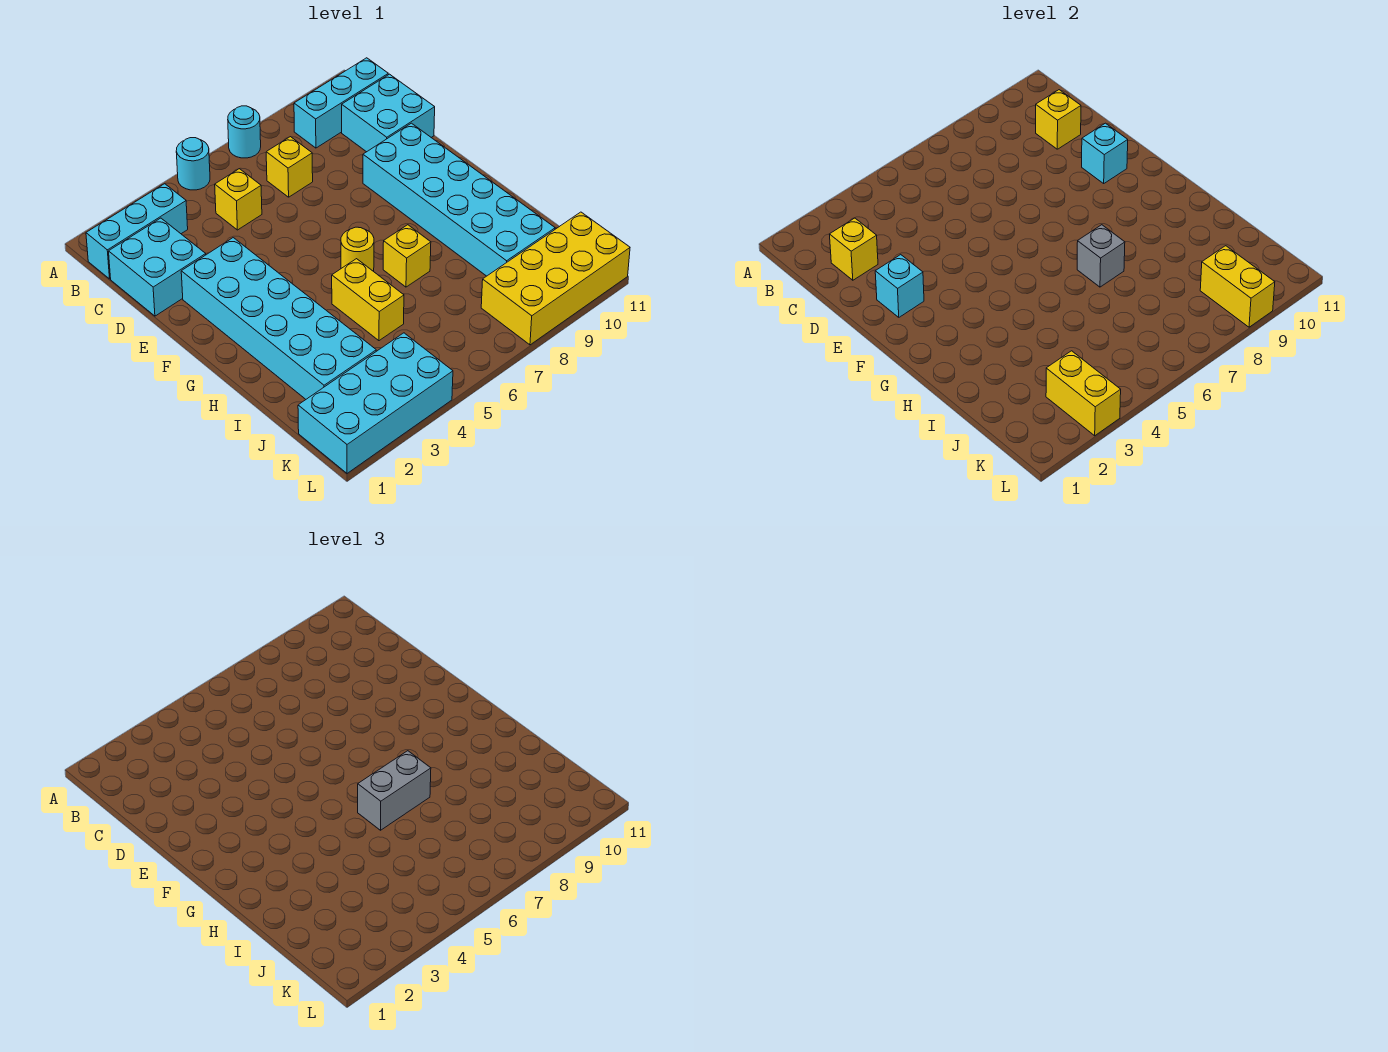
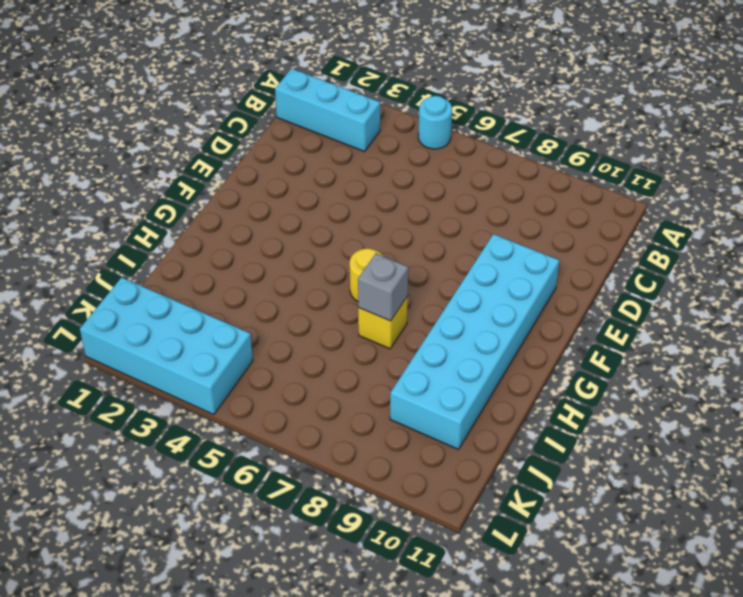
none -> cyan 1x1 round brick [228,106,261,158]
none -> cyan 1x3 brick [294,58,388,148]
none -> cyan 2x2 brick [109,218,206,316]

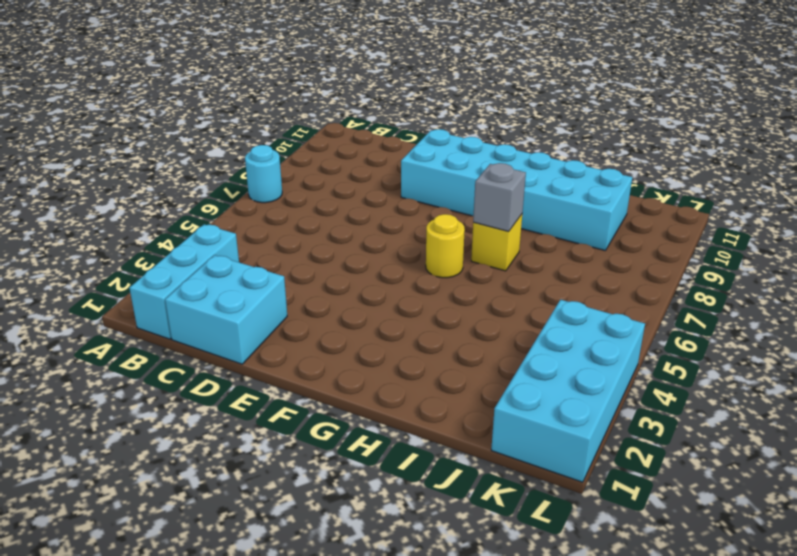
none -> cyan 1x1 round brick [176,138,210,190]
none -> cyan 1x3 brick [294,58,388,148]
none -> yellow 1x1 brick [215,169,262,230]

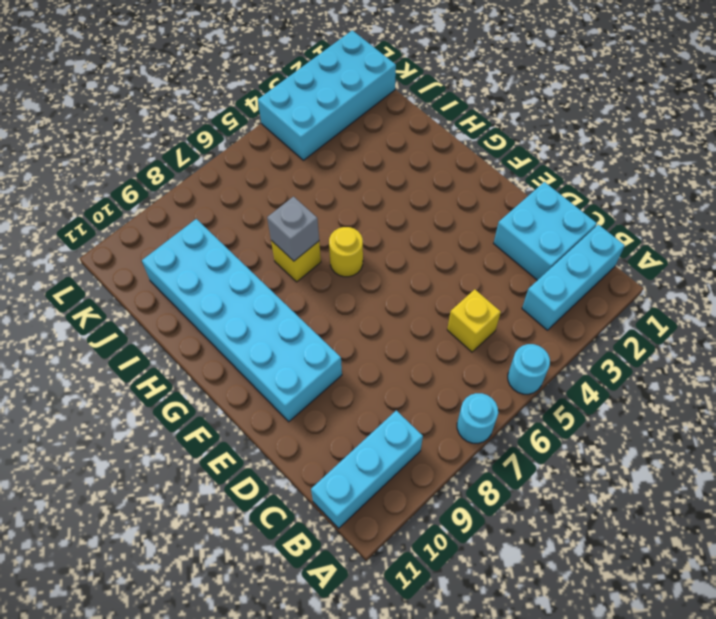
none -> yellow 1x1 brick [266,137,313,197]
none -> cyan 2x2 brick [342,74,435,152]
none -> cyan 2x6 brick [181,238,376,399]

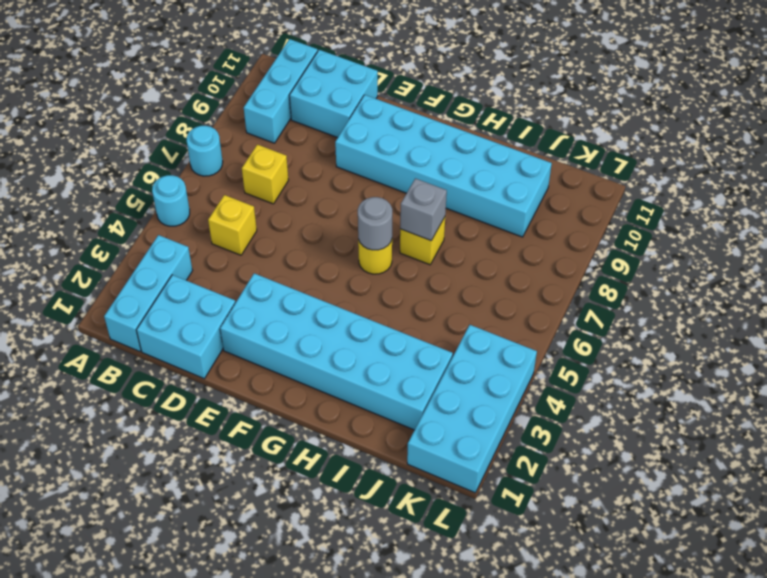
grey 1x1 round brick [358,197,392,250] -> none
none -> yellow 1x2 brick [332,259,404,341]
none -> yellow 2x4 brick [481,212,630,345]
none -> yellow 1x1 brick [829,218,878,280]

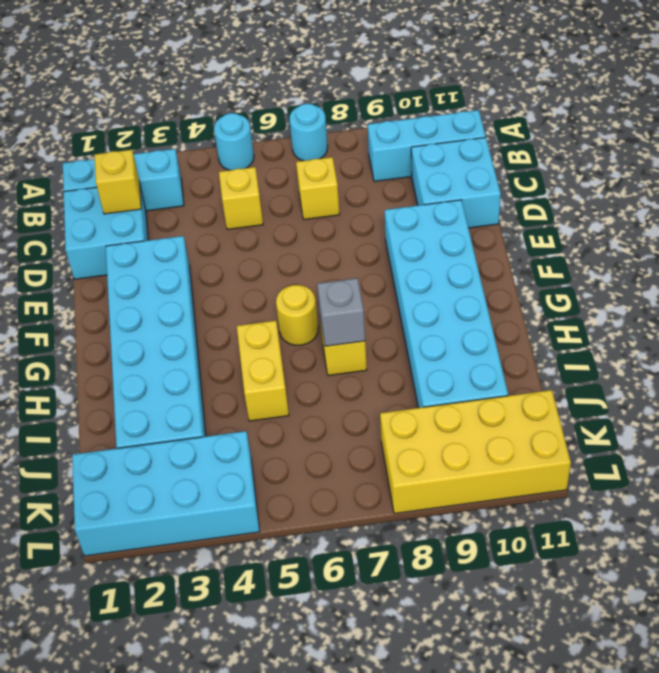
none -> yellow 1x1 brick [1036,90,1081,149]
none -> cyan 1x1 brick [875,255,924,317]
none -> cyan 1x1 brick [1082,123,1128,183]

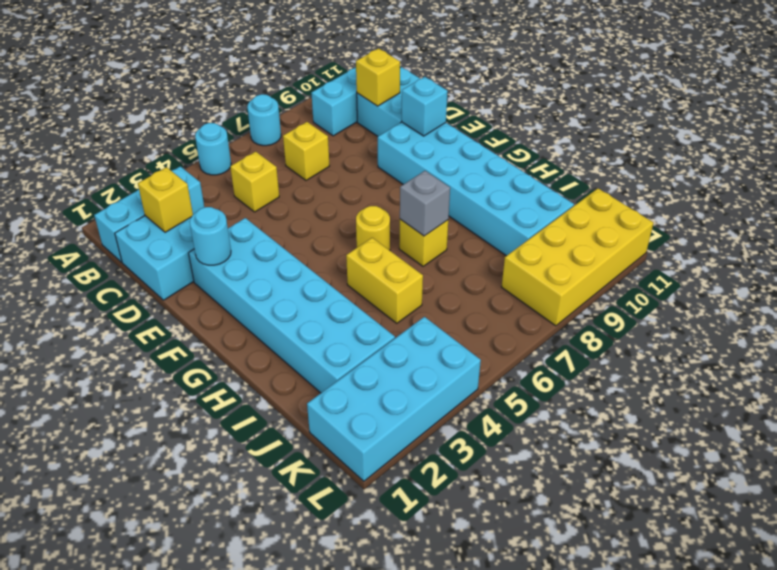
cyan 1x1 round brick [190,207,231,265] -> cyan 1x1 brick [875,255,924,317]
none -> yellow 1x2 brick [1046,351,1121,436]
none -> yellow 1x2 brick [1200,246,1275,327]
none -> grey 1x2 brick [358,751,431,830]

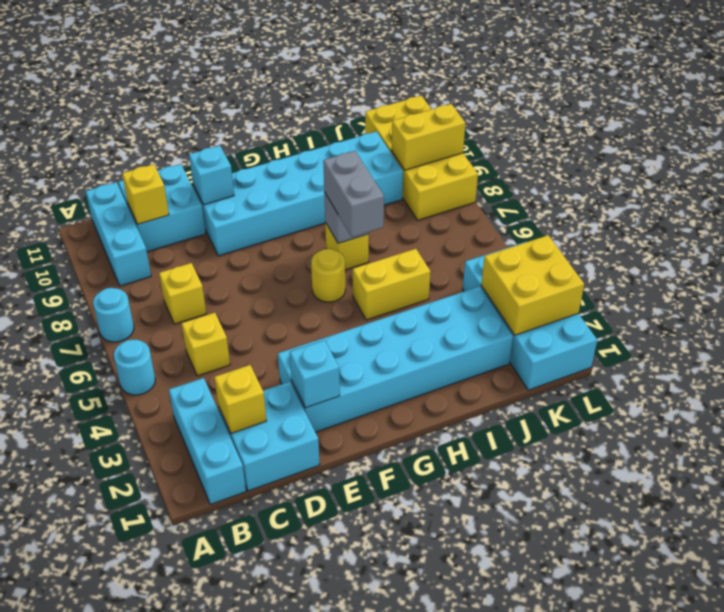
yellow 2x2 brick [481,235,584,335] -> yellow 1x2 brick [1046,351,1121,436]

